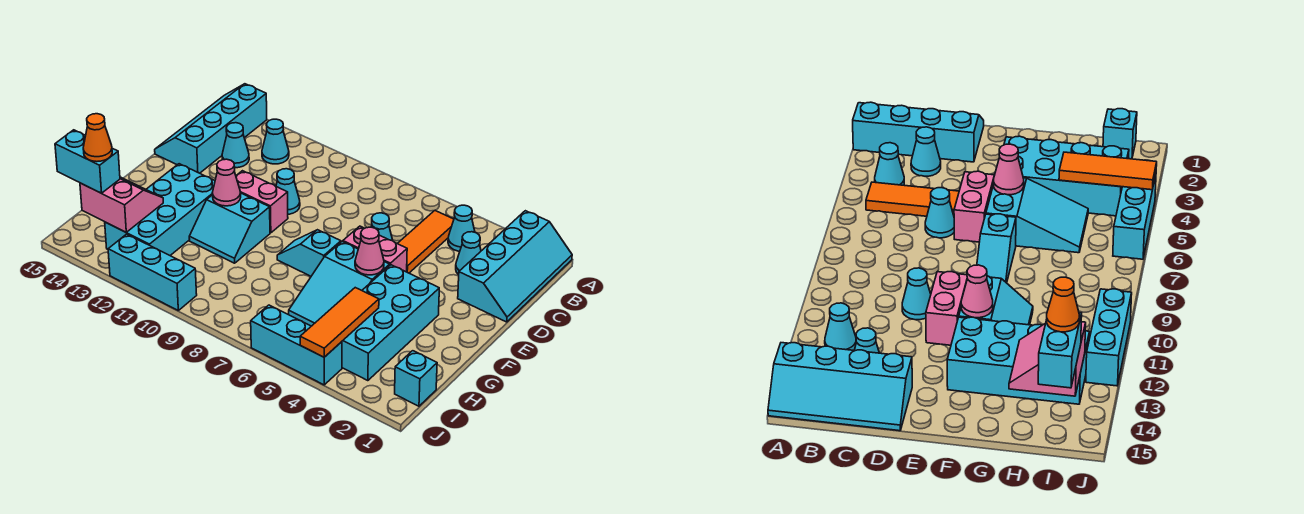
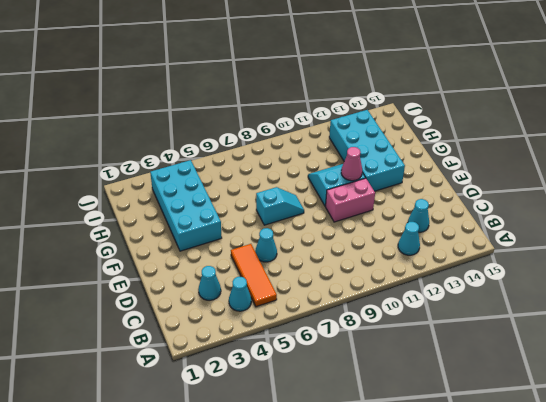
none -> cyan 2x4 slope [458,211,572,322]
none -> cyan 2x4 slope [155,84,267,173]
none -> cyan 1x1 cone [276,169,300,214]

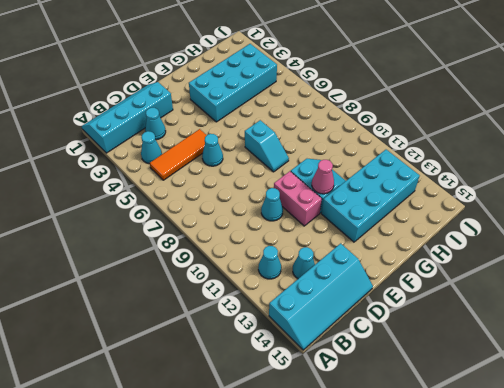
none -> pink 1x2 brick [343,226,407,272]
none -> cyan 2x3 slope [289,242,390,326]
none -> cyan 1x1 brick [395,351,437,406]

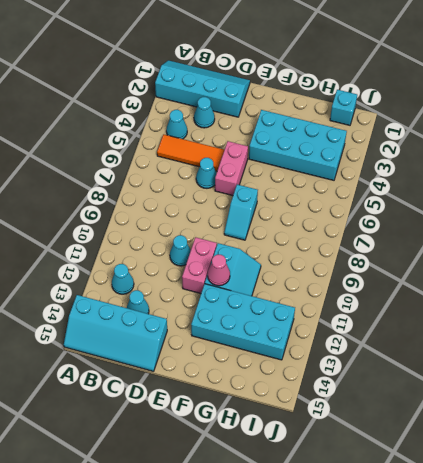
none -> cyan 2x3 slope [289,242,390,326]
none -> cyan 1x3 brick [251,305,342,385]
none -> cyan 1x3 brick [108,234,197,310]

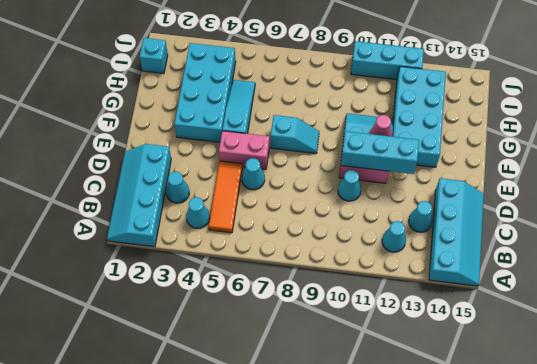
cyan 1x3 brick [341,131,419,174] -> cyan 1x3 brick moved to [251,305,342,385]
cyan 1x3 slope [222,80,255,134] -> cyan 2x3 slope [289,242,390,326]
none -> pink 1x1 cone [355,227,384,275]
none -> orange 1x3 tile [300,288,379,357]
none -> pink 2x2 slope [80,177,163,232]

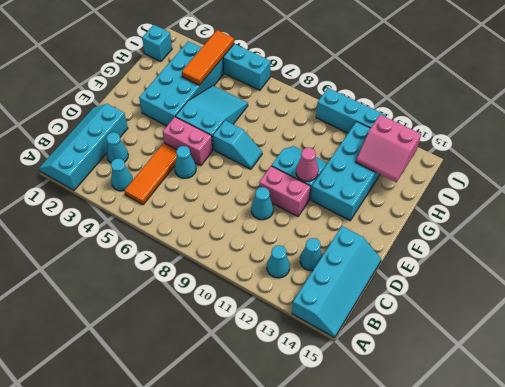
none -> pink 1x1 cone [355,227,384,275]
none -> cyan 1x2 brick [55,130,120,193]
none -> orange 1x1 cone [83,114,112,162]

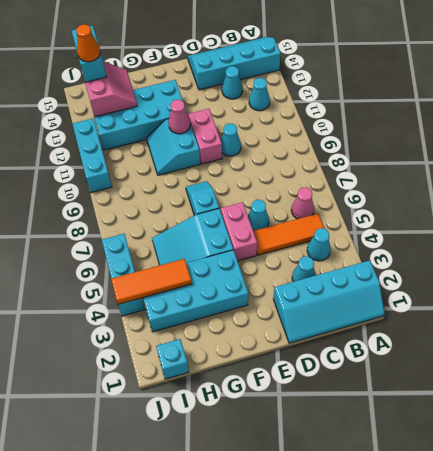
pink 1x1 cone [291,187,314,219] -> pink 1x1 cone moved to [355,227,384,275]

